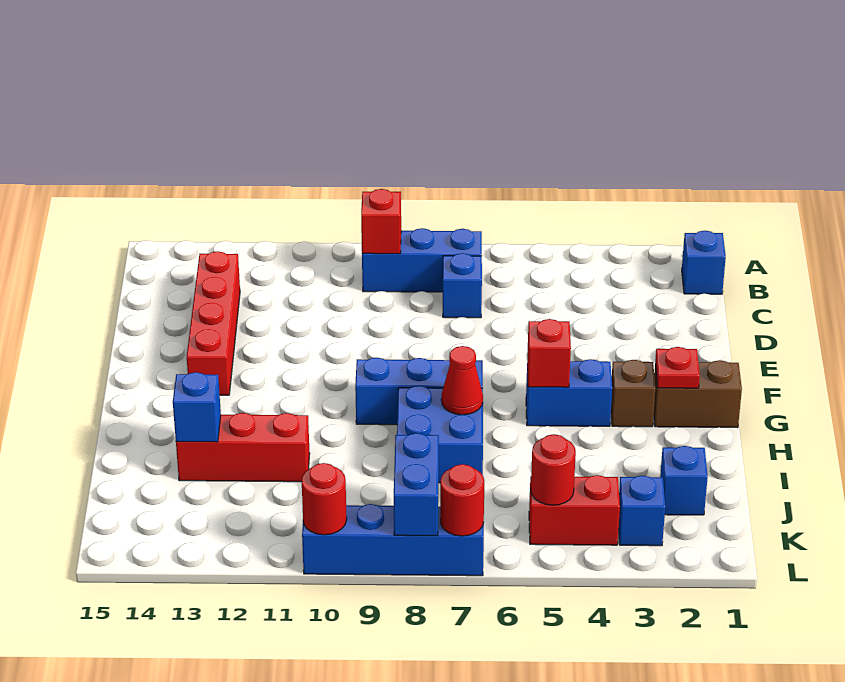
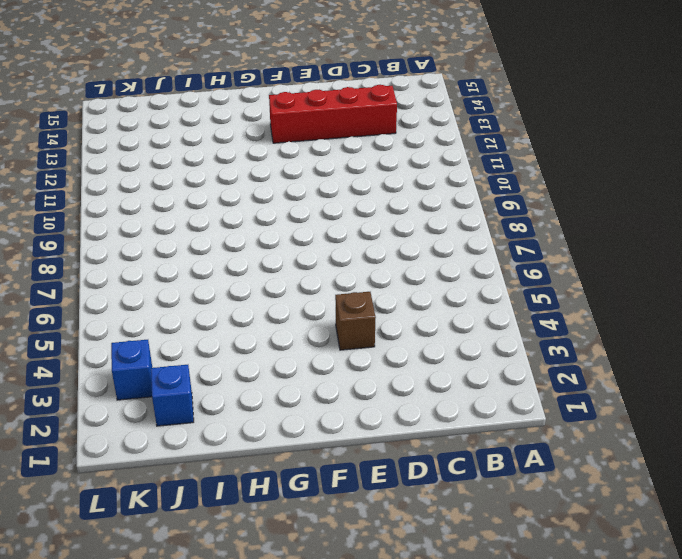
brown 1x1 brick [335,292,376,350] -> brown 1x1 brick moved to [611,360,655,427]
none -> blue 1x1 brick [682,231,726,294]
none -> blue 1x3 brick [362,228,482,292]
none -> blue 1x1 brick [443,253,482,318]

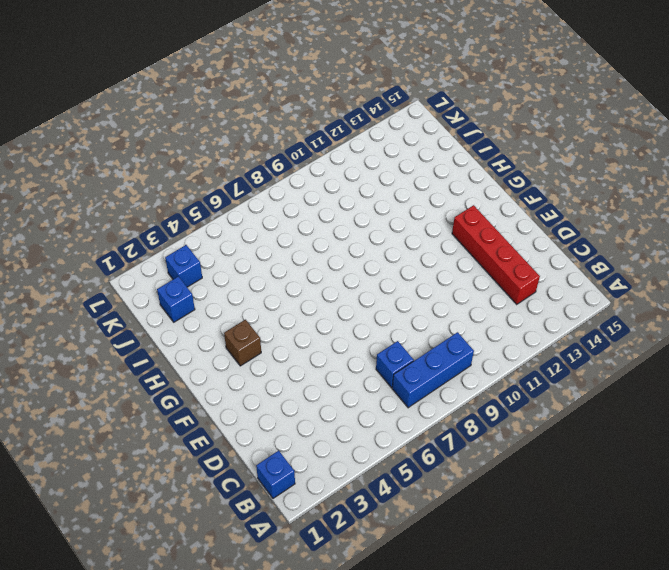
none -> brown 1x2 brick [654,360,742,427]
none -> blue 1x2 brick [526,359,612,426]
none -> blue 1x3 brick [355,358,483,425]

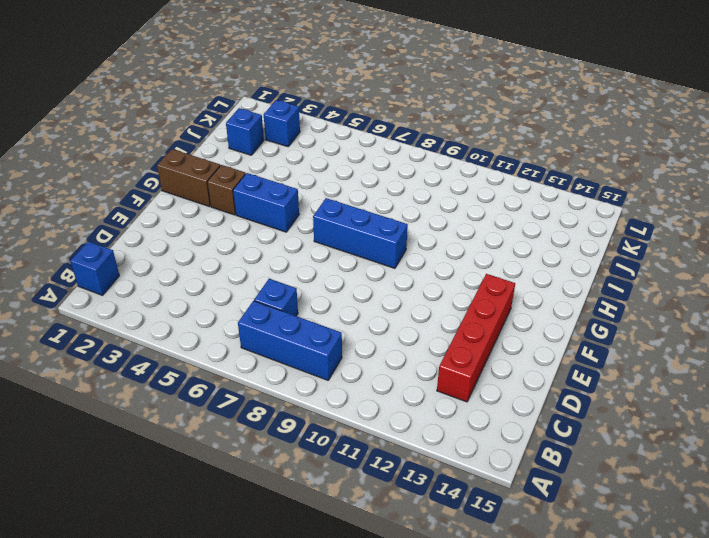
none -> blue 2x2 brick [397,386,483,483]
none -> red 1x3 brick [176,413,310,482]
none -> red 1x2 brick [529,475,620,545]

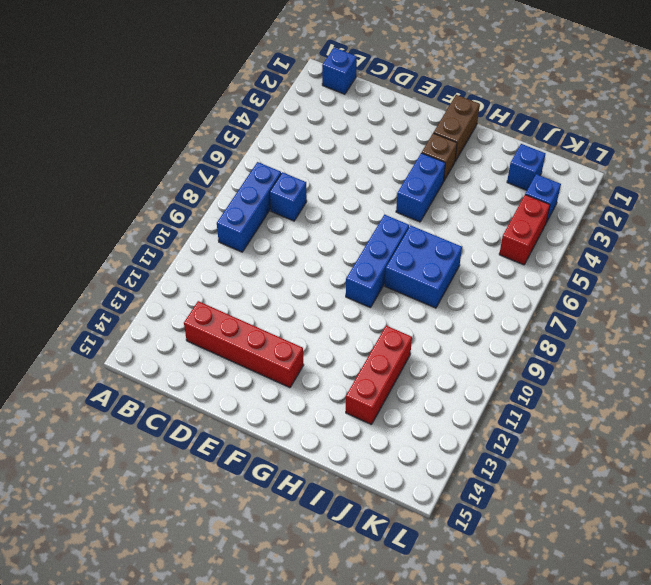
none -> blue 1x4 brick [302,504,484,576]
none -> red 1x1 brick [361,189,401,254]
none -> red 1x1 plate [655,347,700,388]

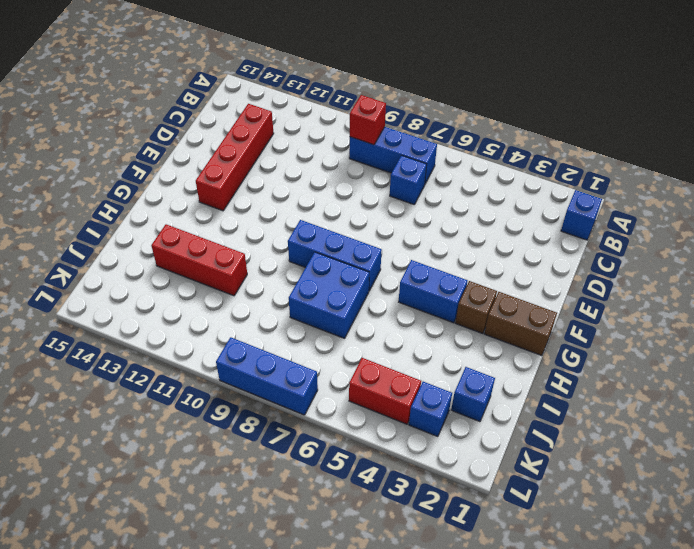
blue 1x3 brick [216,337,318,415] -> blue 1x4 brick [302,504,484,576]
none -> red 1x1 plate [655,347,700,388]
none -> red 1x1 brick [527,319,571,387]
none -> red 1x1 cone [441,346,483,415]

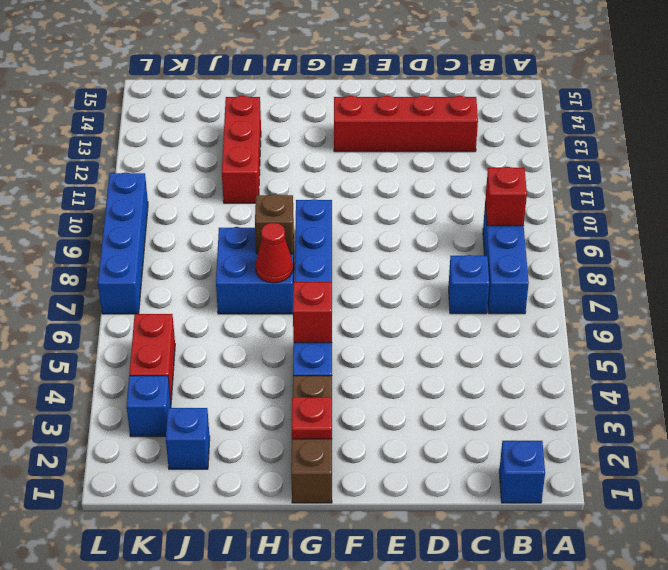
brown 1x1 brick [255,194,294,254] -> none
none -> blue 1x1 brick [173,372,221,442]
none -> red 1x1 round brick [531,434,576,505]
none -> blue 1x2 brick [394,433,439,536]

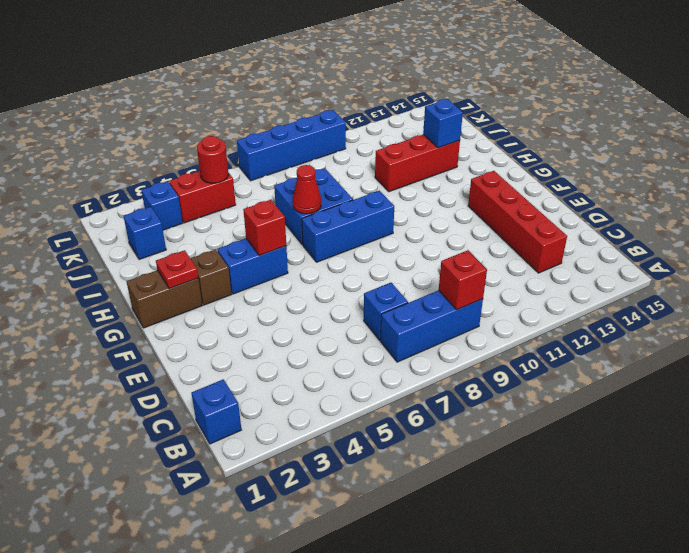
none -> blue 1x2 brick [394,433,439,536]
none -> red 1x1 round brick [440,464,484,536]
none -> red 1x1 round brick [302,463,347,535]

